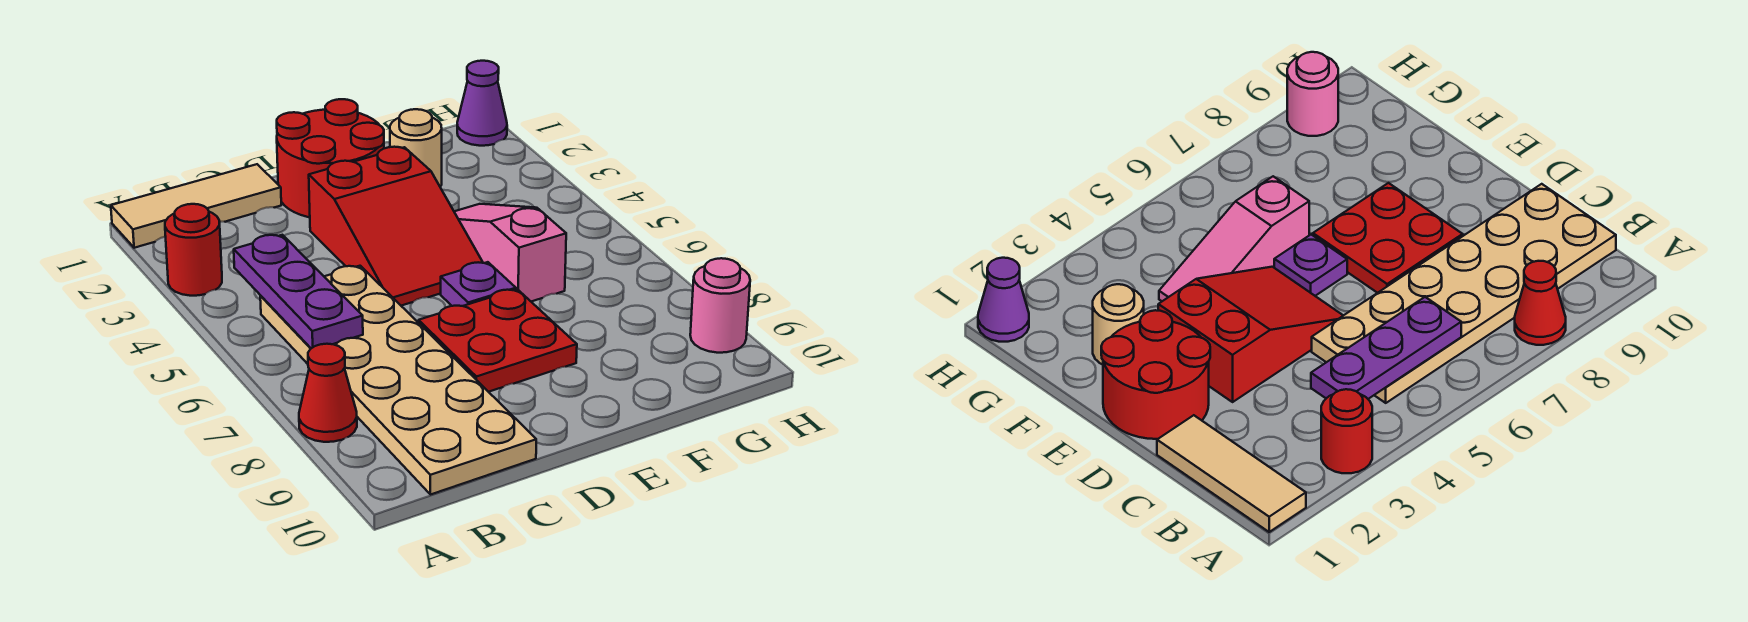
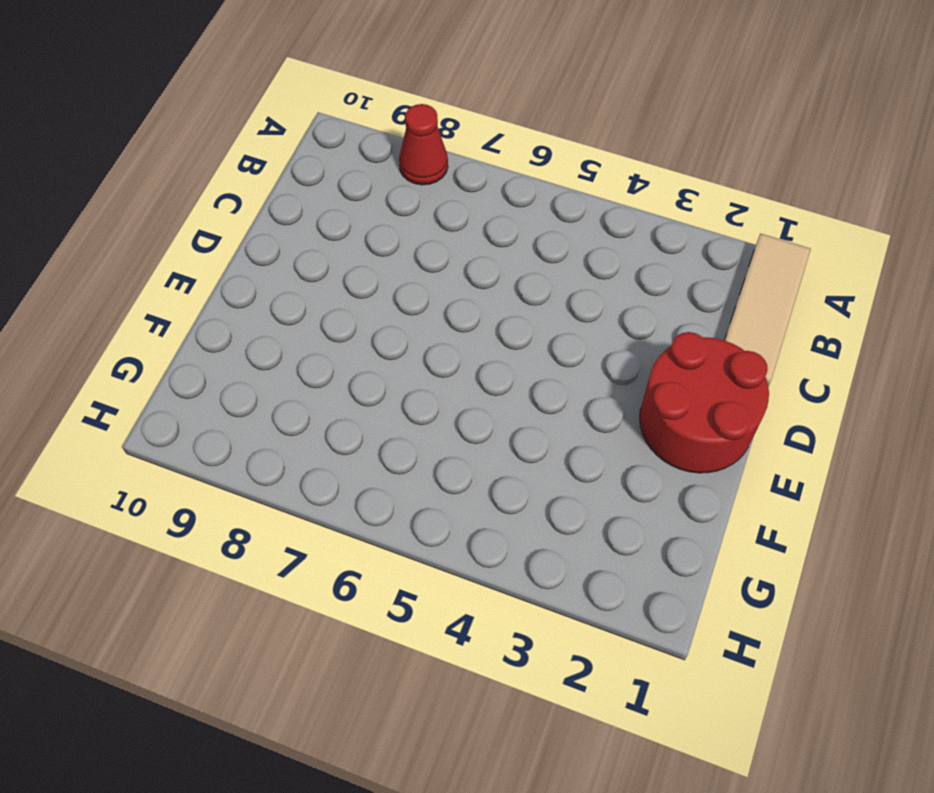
none -> red 1x1 round brick [165,204,222,296]
none -> tan 2x6 plate [260,266,536,495]
none -> red 2x3 slope [309,147,483,306]

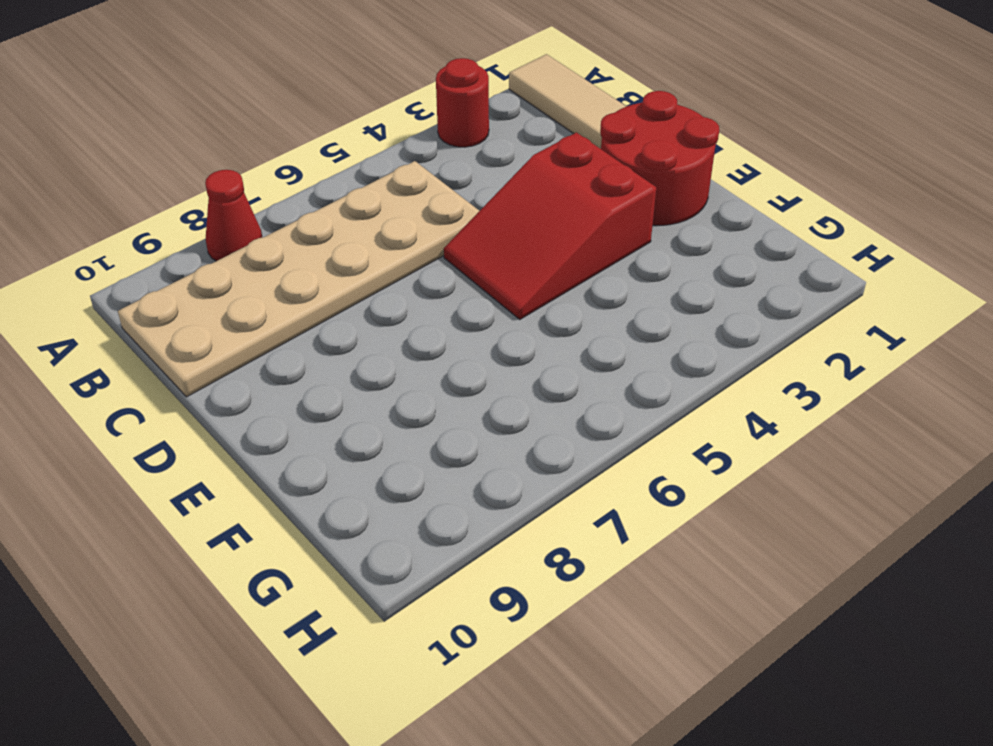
none -> red 2x2 plate [419,289,577,392]
none -> purple 1x1 plate [441,262,516,306]
none -> tan 1x1 round brick [390,109,442,187]

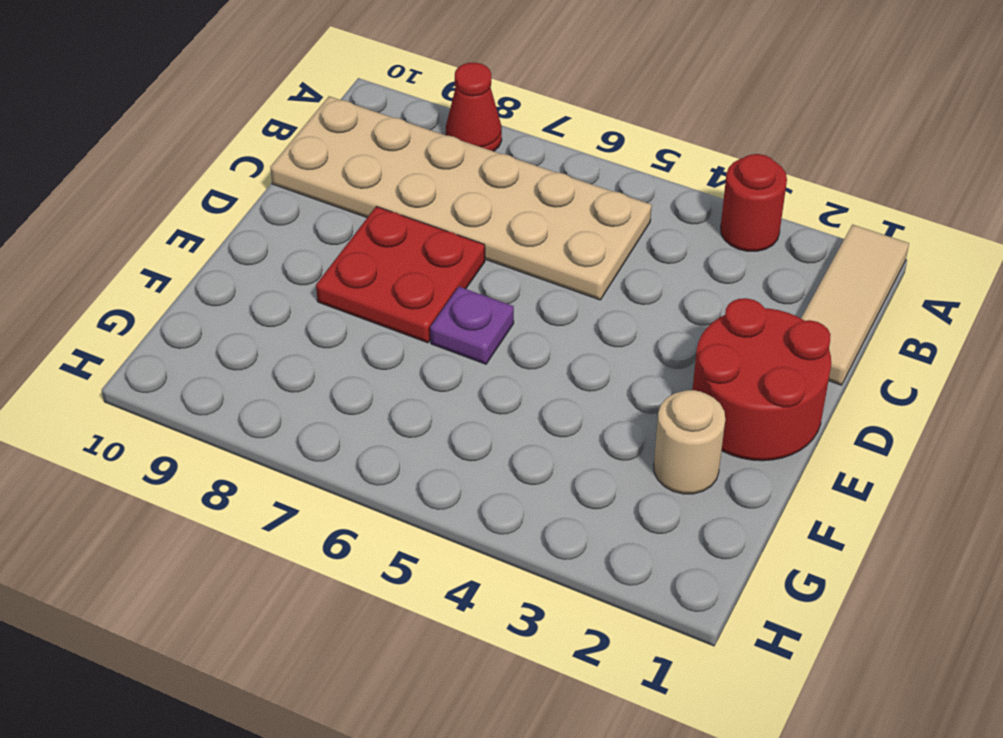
none -> red 2x3 slope [309,147,483,306]
none -> pink 1x3 slope [454,204,566,301]
none -> purple 1x1 cone [457,61,507,146]

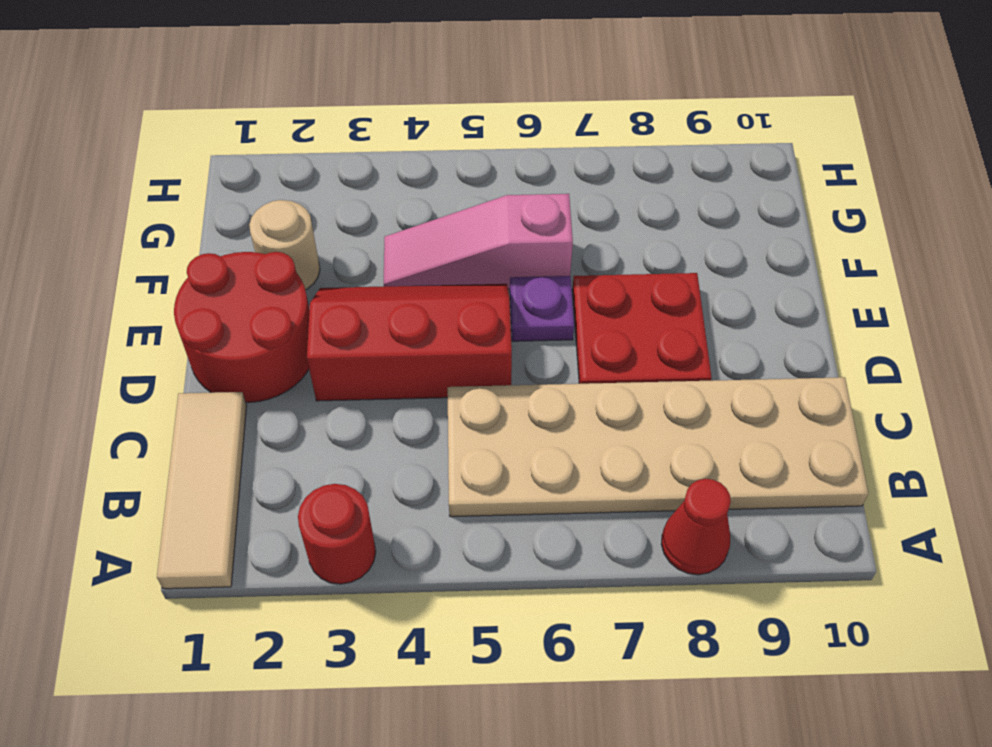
red 2x3 slope [307,284,512,401] -> red 2x3 slope turned to [309,147,483,306]
none -> purple 1x1 cone [457,61,507,146]
none -> pink 1x1 round brick [690,258,750,353]
none -> purple 1x3 plate [234,235,363,348]

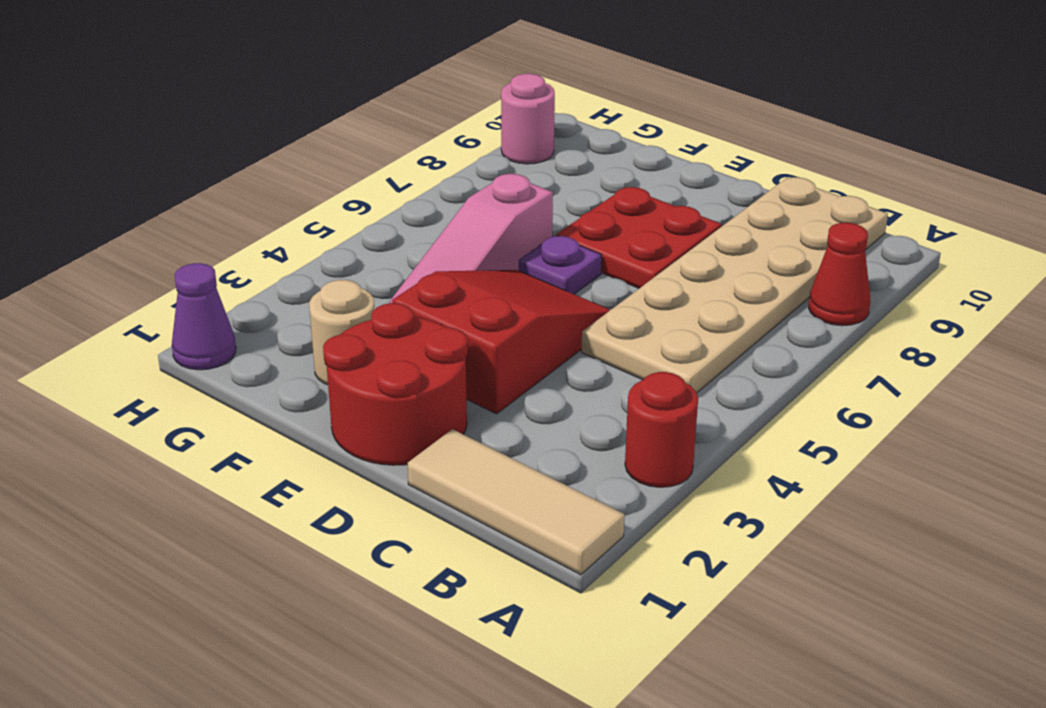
none -> purple 1x3 plate [234,235,363,348]

